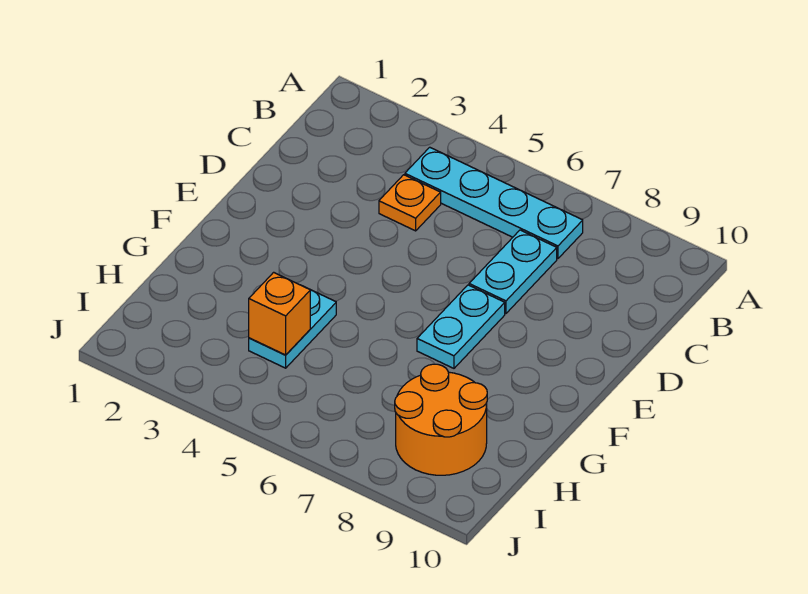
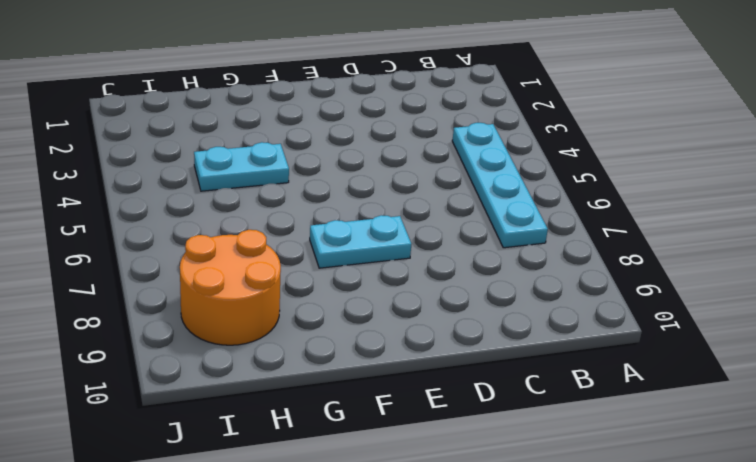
none -> orange 1x1 plate [379,175,441,231]
none -> cyan 1x2 plate [469,230,557,314]

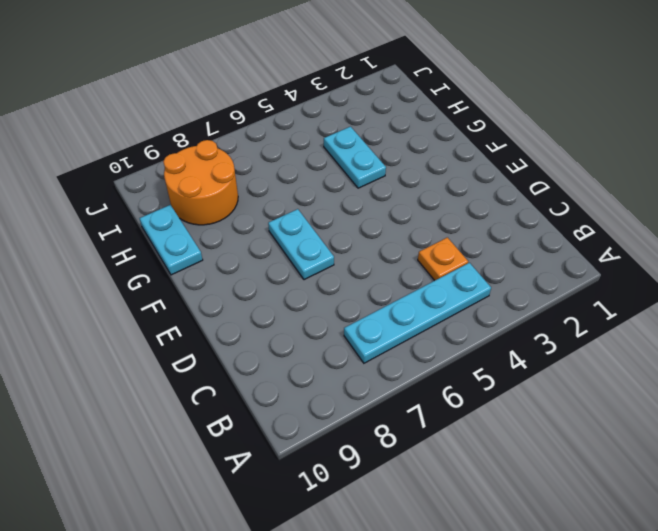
cyan 1x2 plate [139,205,203,275] -> cyan 1x2 plate moved to [469,230,557,314]
none -> orange 1x1 brick [249,272,310,355]

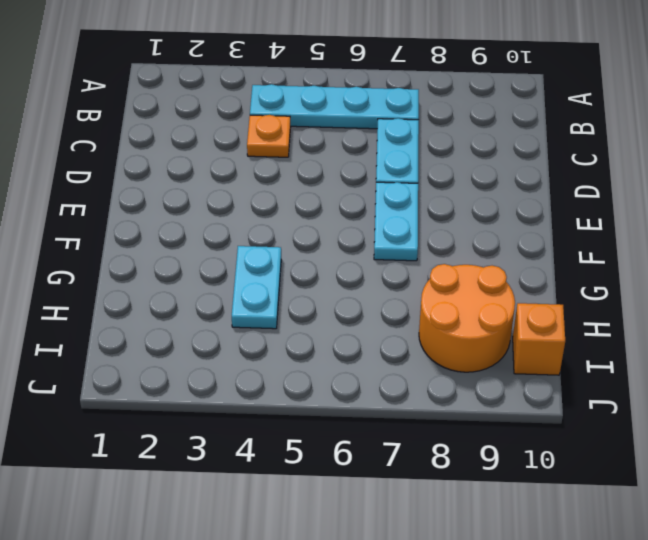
orange 1x1 brick [513,303,565,375] -> orange 1x1 brick moved to [249,272,310,355]

